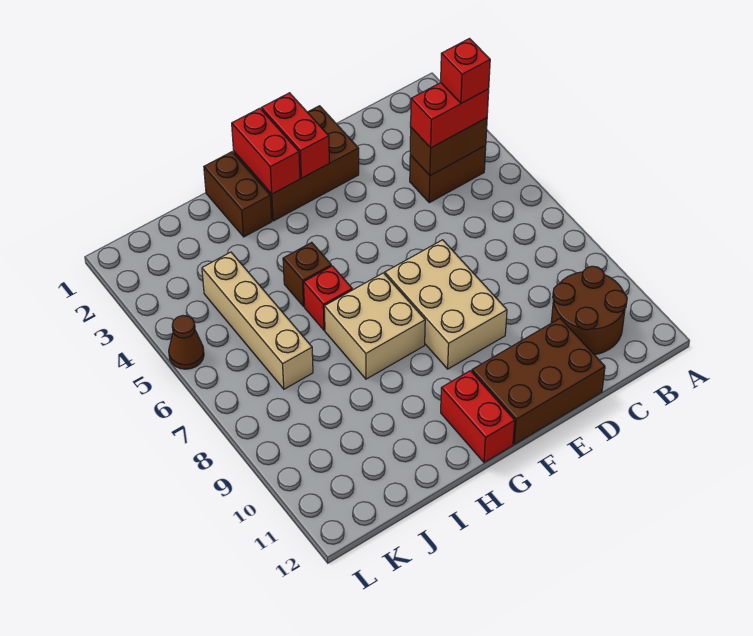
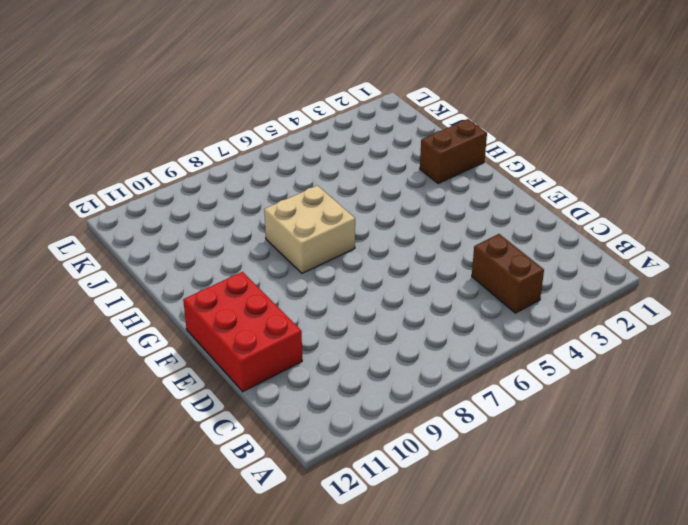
red 2x3 brick [183,272,302,392] -> brown 2x3 brick [472,319,605,444]
none -> brown 2x2 round brick [551,266,627,355]
none -> brown 2x3 brick [234,106,359,221]
none -> tan 2x3 brick [385,240,507,369]

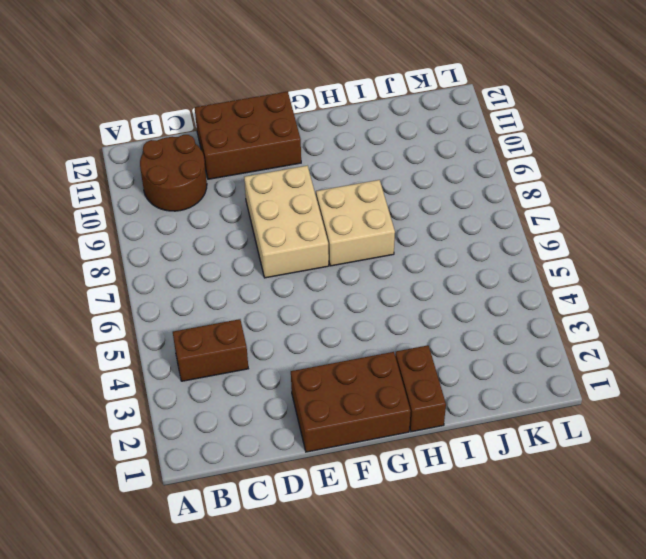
none -> red 1x2 brick [441,371,515,463]
none -> brown 1x1 brick [283,242,331,306]
none -> red 1x1 brick [304,266,352,330]

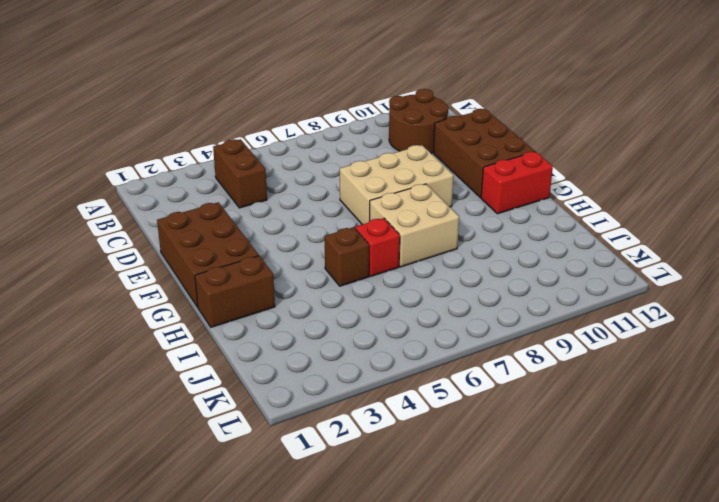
none -> tan 1x4 brick [202,252,313,389]
none -> brown 1x1 cone [169,316,204,369]
none -> brown 1x2 brick [410,118,487,176]

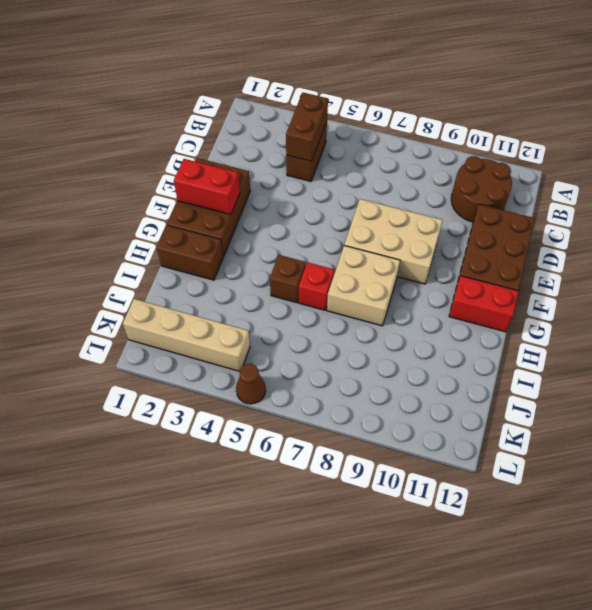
tan 1x4 brick [123,299,250,371] -> tan 1x4 brick moved to [202,252,313,389]
none -> red 1x2 brick [232,108,300,194]
none -> red 1x2 brick [411,83,489,148]
none -> red 1x1 brick [441,39,490,103]

